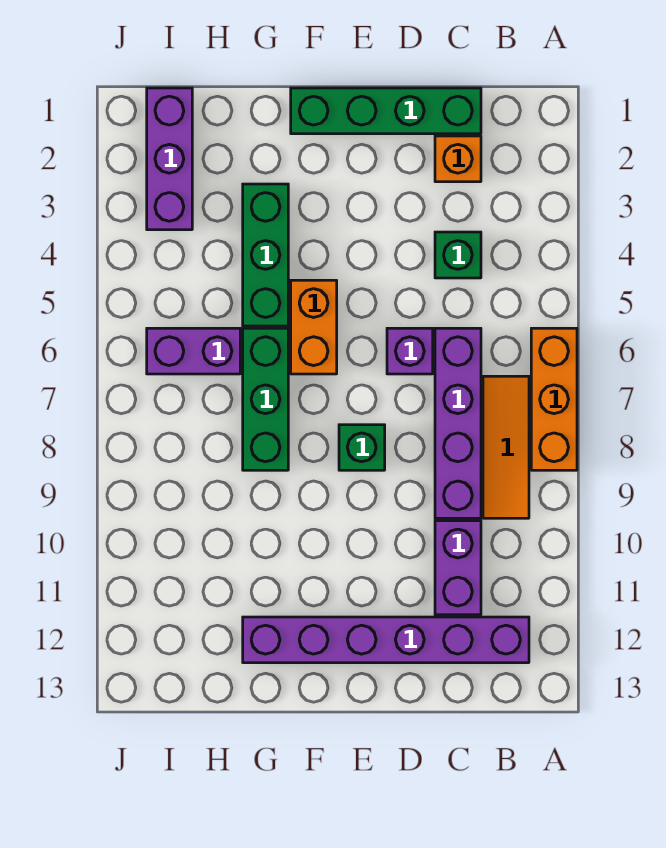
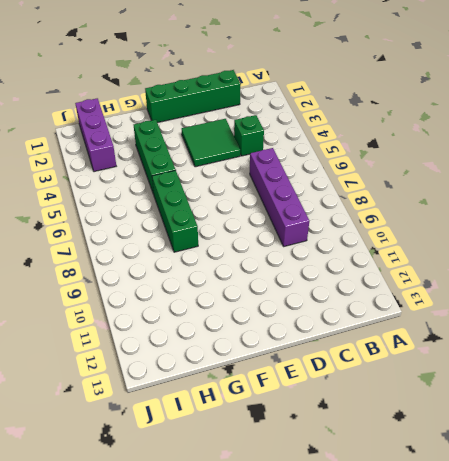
green 2x2 tile [182,119,240,167] -> none
none -> orange 1x3 brick [531,328,577,470]
none -> orange 1x3 tile [483,376,529,518]
none -> purple 1x6 brick [243,617,529,663]

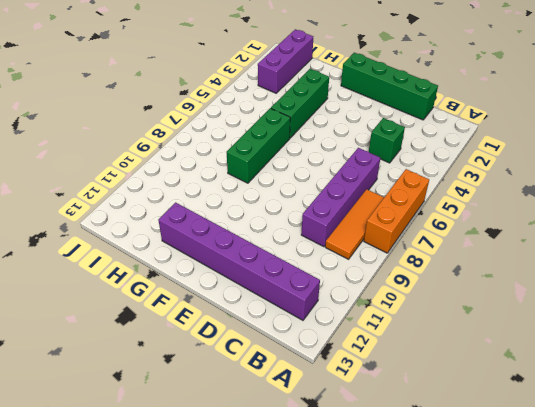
none -> orange 1x1 brick [435,136,481,182]
none -> purple 1x2 brick [435,521,481,615]
none -> purple 1x1 brick [387,328,433,374]

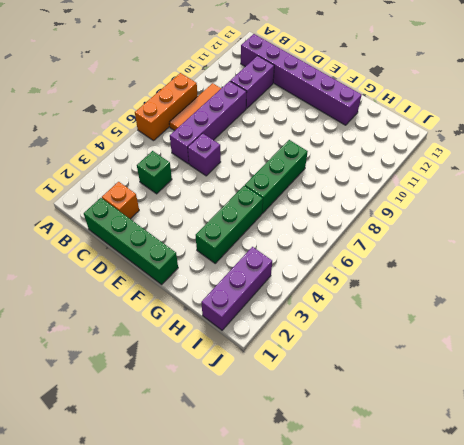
none -> green 1x1 brick [339,425,385,470]
none -> orange 1x2 brick [291,280,337,374]
none -> purple 1x2 brick [147,328,240,374]

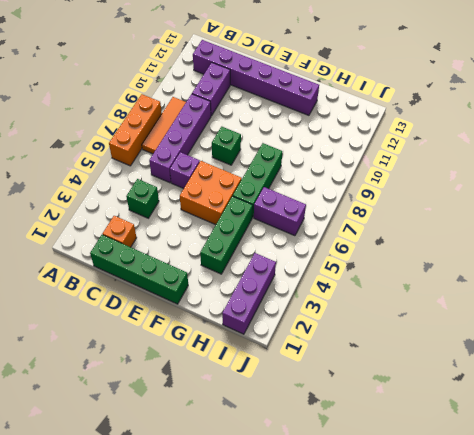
orange 2x2 brick [180,161,242,225] -> orange 1x2 brick [291,280,337,374]

